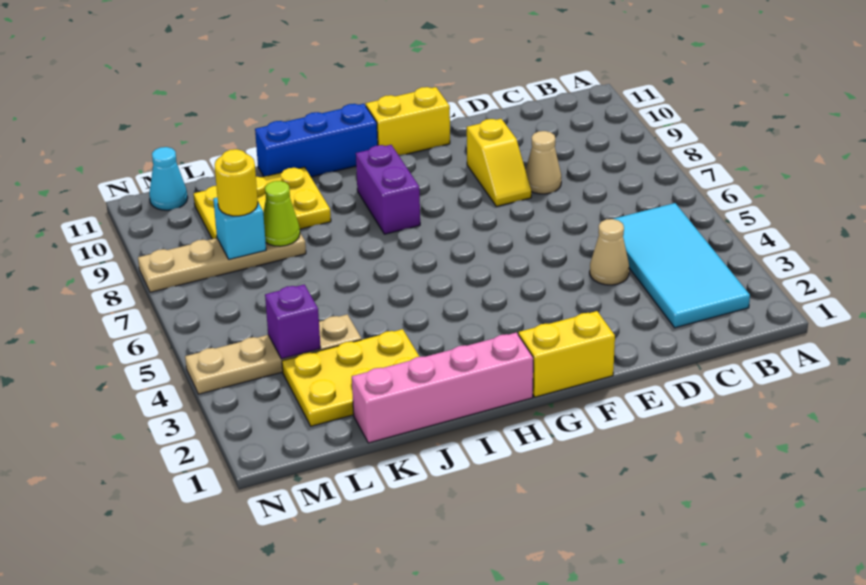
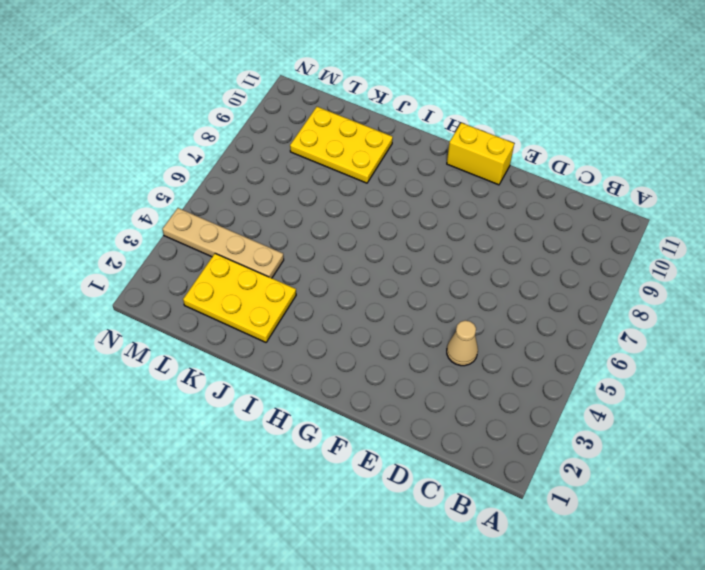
none -> cyan 2x4 tile [614,203,750,328]
none -> tan 1x1 cone [525,131,561,194]
none -> yellow 1x2 slope [467,119,531,206]

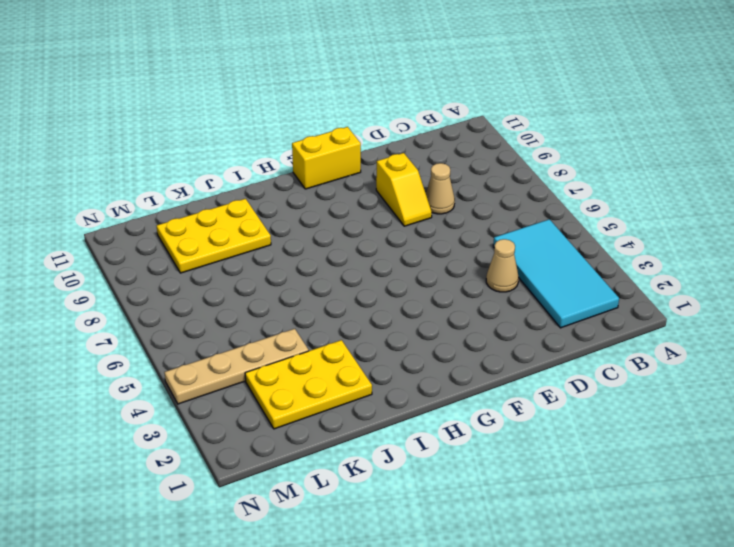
none -> yellow 1x2 brick [518,311,615,397]
none -> pink 1x4 brick [352,333,533,443]
none -> purple 1x2 brick [356,145,420,234]

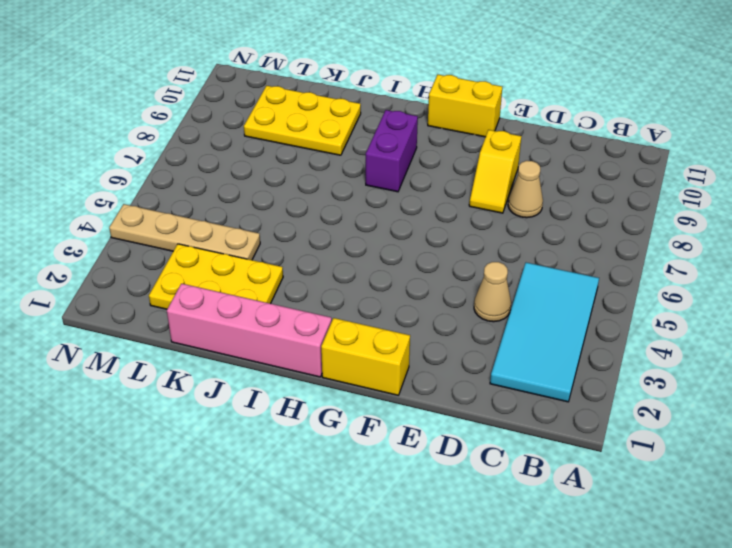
none -> blue 1x3 brick [255,104,378,177]
none -> tan 1x4 plate [138,233,306,292]
none -> cyan 1x1 cone [149,147,188,210]

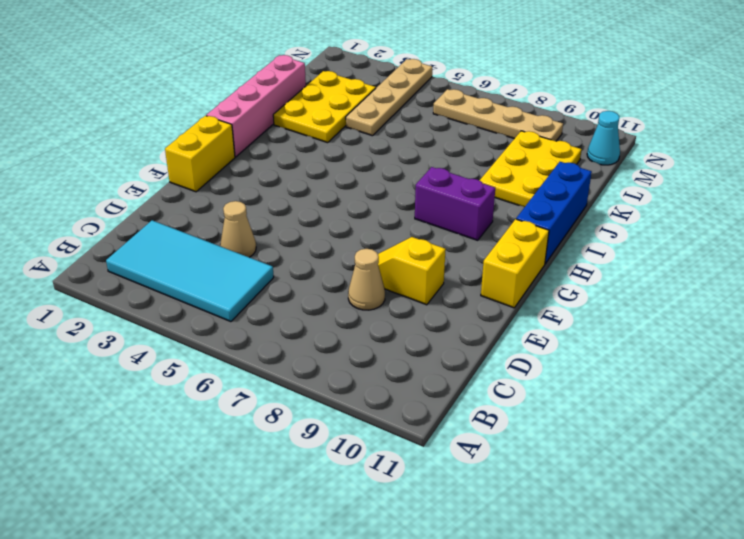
tan 1x4 plate [433,89,563,141] -> tan 1x4 plate turned to [138,233,306,292]
none -> lime 1x1 cone [263,181,300,246]
none -> purple 1x1 brick [265,285,321,359]
none -> cyan 1x1 brick [213,198,266,259]

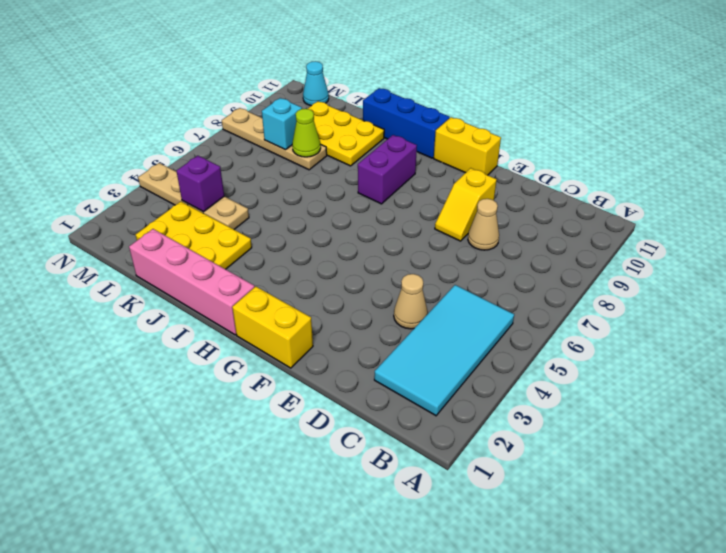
none -> yellow 1x1 round brick [215,149,258,216]

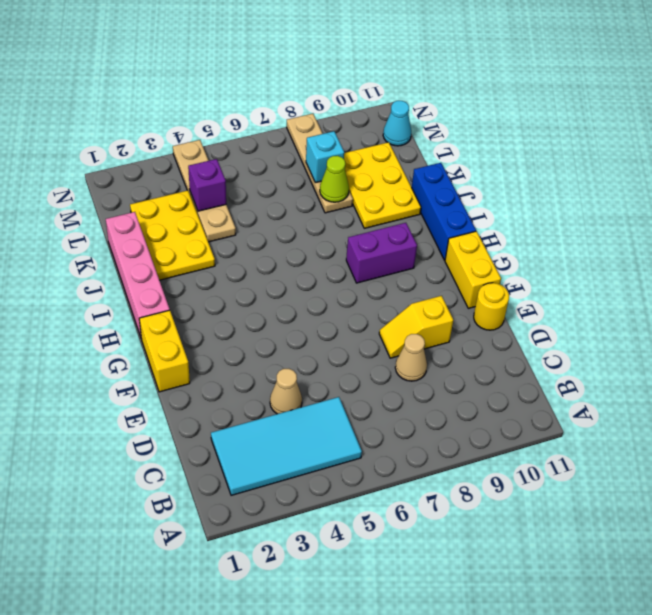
yellow 1x1 round brick [474,283,509,330] -> yellow 1x1 round brick moved to [215,149,258,216]

